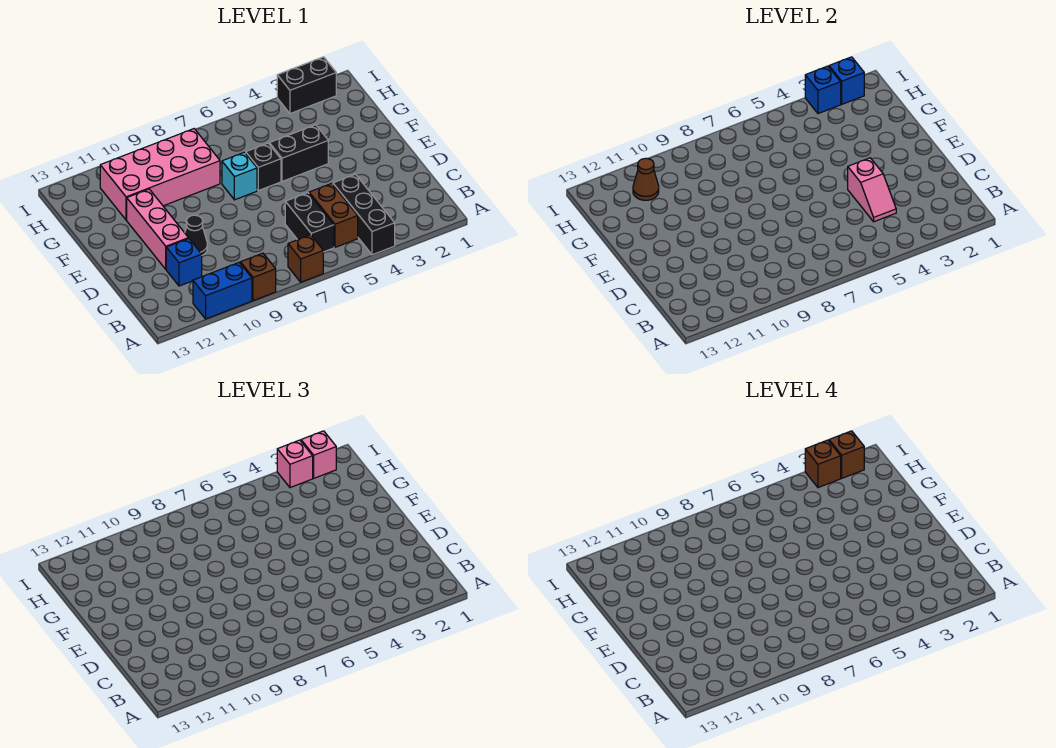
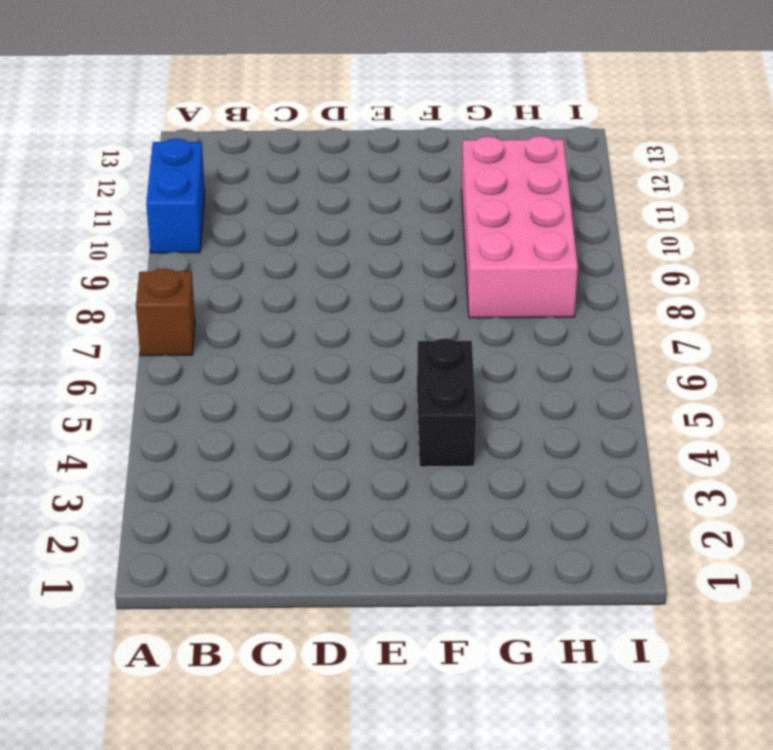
none -> black 1x3 brick [333,174,395,255]
none -> brown 1x1 brick [240,253,276,301]
none -> brown 1x2 brick [309,183,358,247]

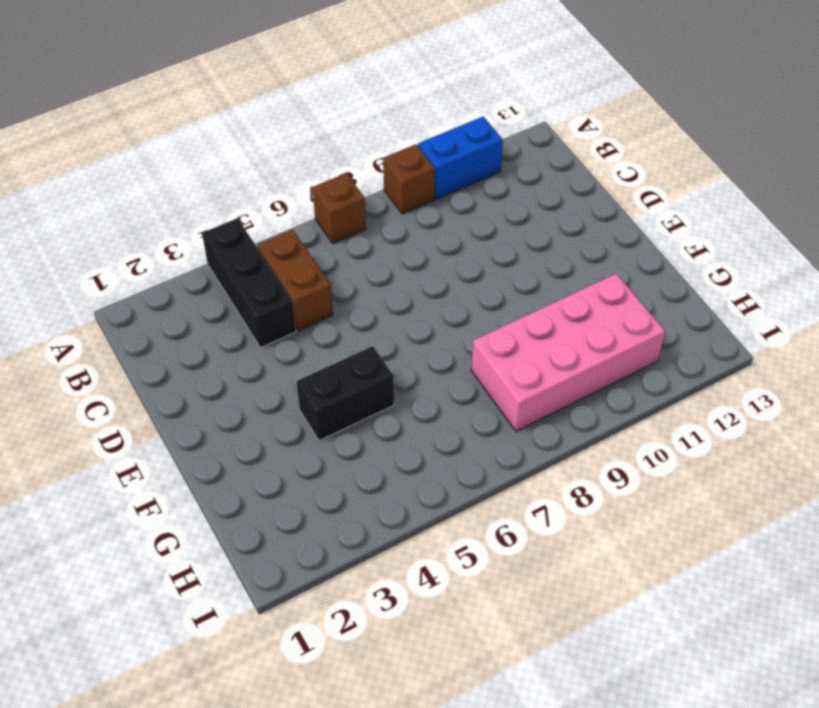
none -> black 1x2 brick [285,193,334,252]
none -> blue 1x1 brick [166,239,202,286]
none -> black 1x1 cone [185,215,207,255]

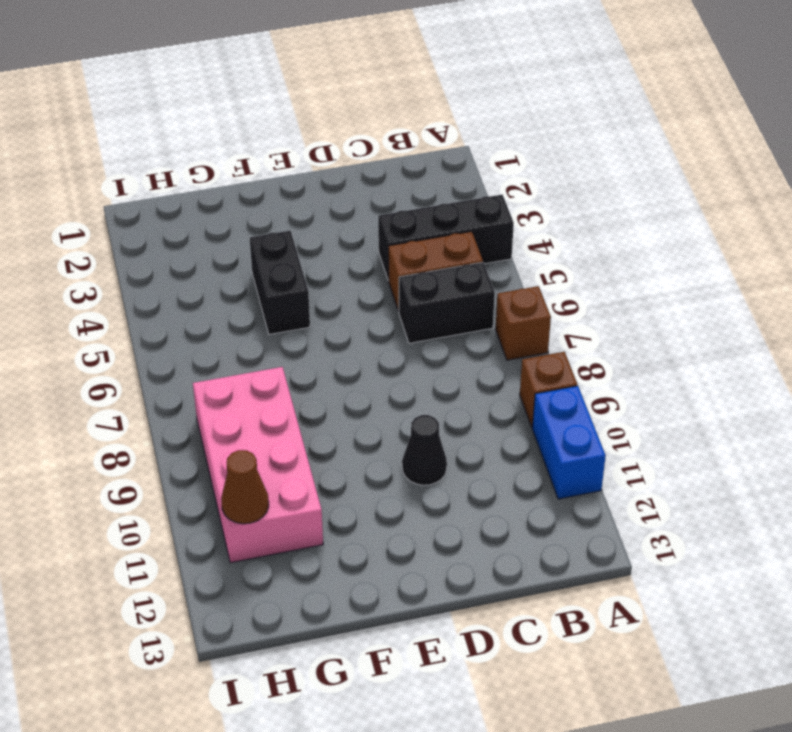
none -> blue 1x1 brick [166,239,202,286]
none -> pink 1x3 brick [127,189,188,269]
none -> black 1x1 brick [246,143,281,191]

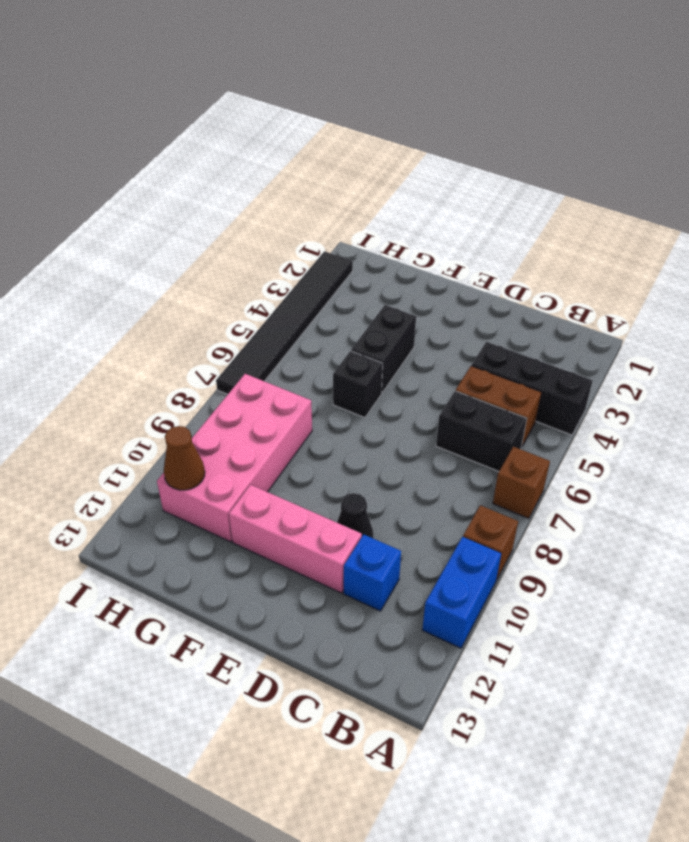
black 1x6 tile [216,251,353,394] -> black 1x2 brick [277,57,336,114]
none -> cyan 1x1 brick [222,152,257,200]
none -> pink 1x2 slope [848,158,896,222]
none -> blue 1x1 brick [829,57,864,104]

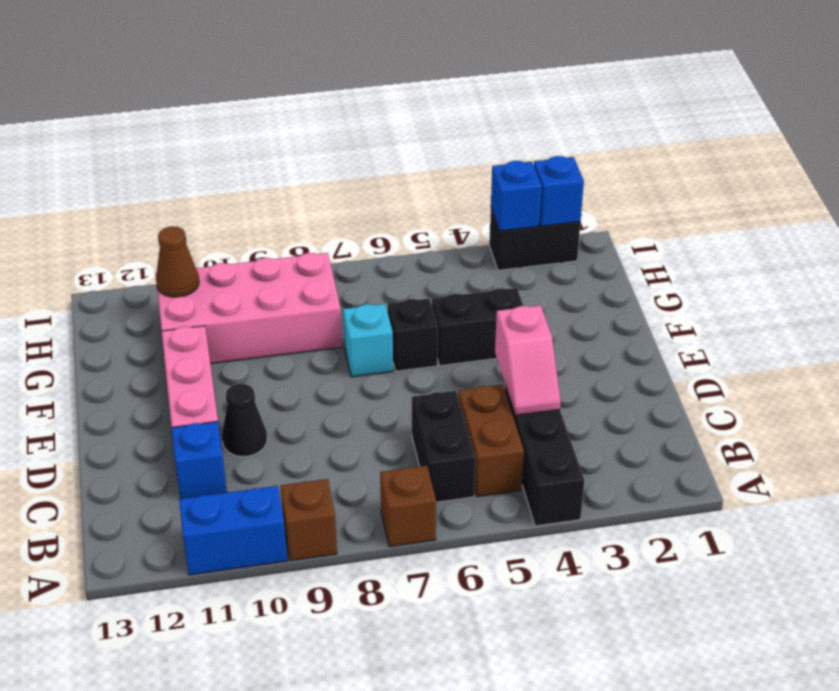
none -> pink 1x1 brick [301,431,336,478]
none -> pink 1x1 brick [277,440,313,488]
none -> brown 1x1 brick [829,431,864,478]

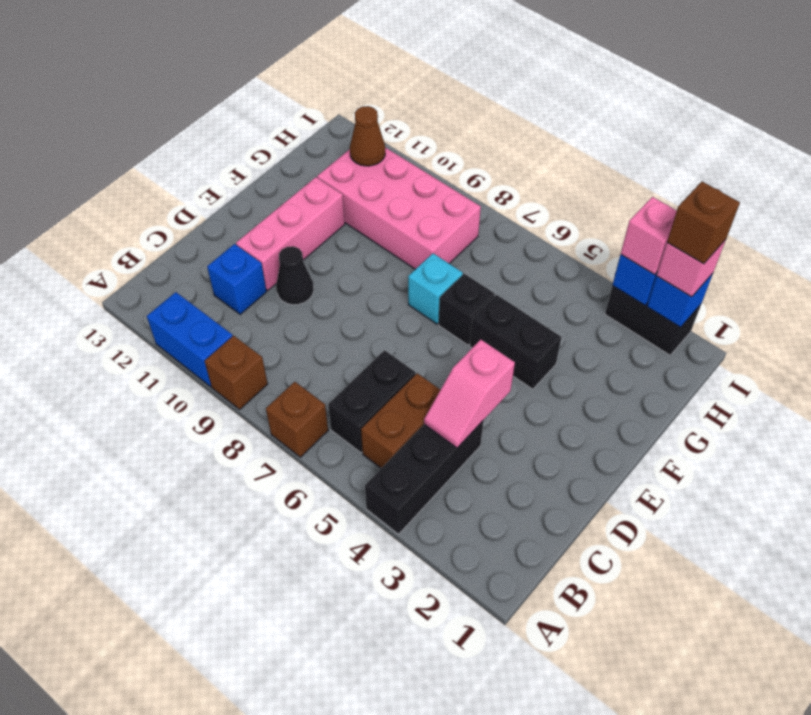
none -> brown 1x1 brick [805,440,841,488]

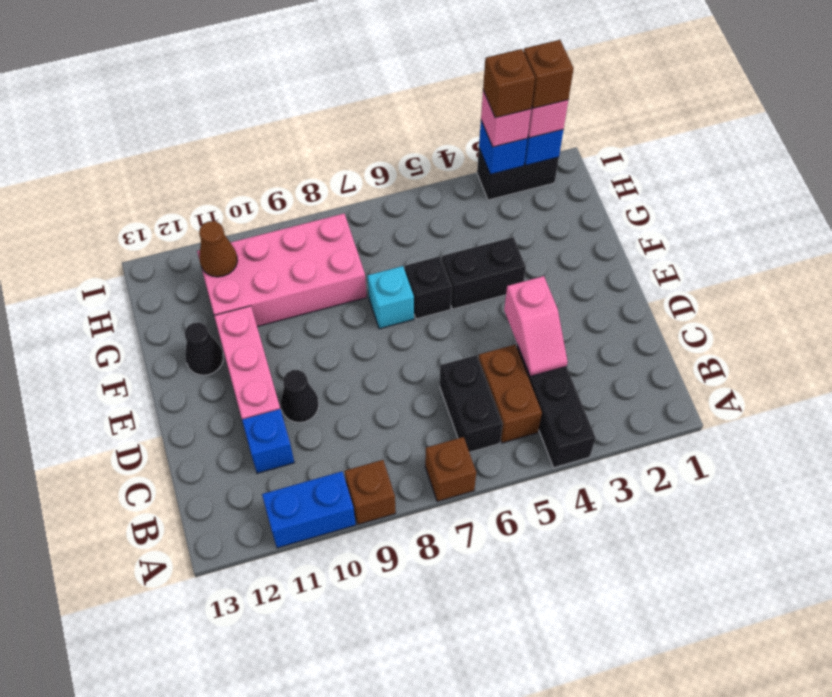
black 1x1 cone [185,322,223,375] -> none

